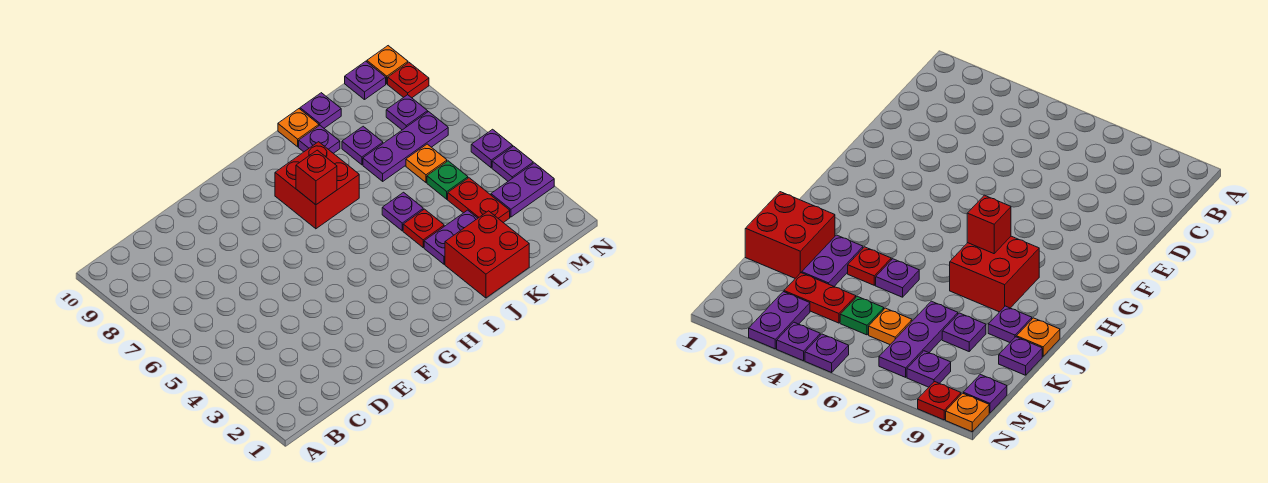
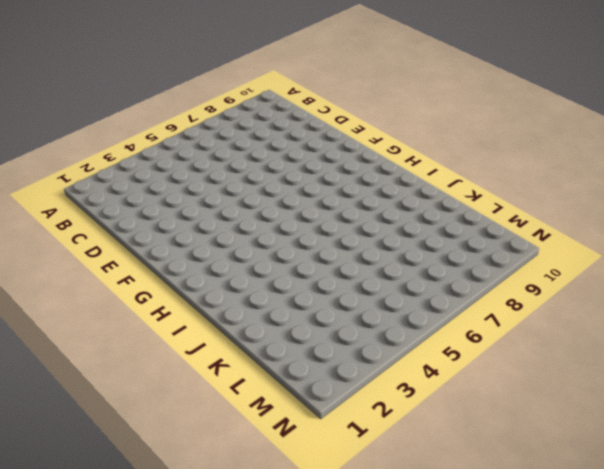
none -> red 2x2 brick [275,142,359,229]
none -> red 2x2 brick [445,211,529,298]
none -> purple 1x2 plate [424,210,478,264]

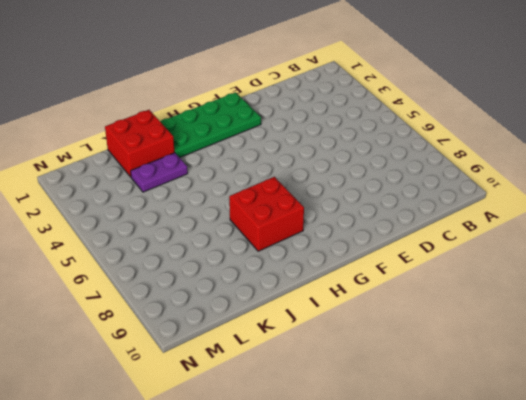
green 2x4 plate [160,92,261,158] -> none
none -> red 1x1 plate [403,209,444,247]
none -> purple 1x1 plate [382,192,423,231]
none -> purple 1x1 plate [299,125,340,153]

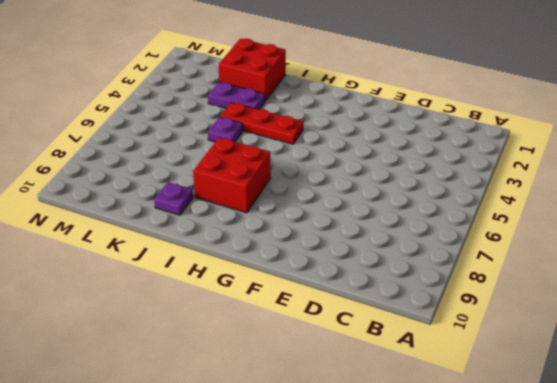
red 1x3 plate [220,102,304,144] -> red 1x1 plate [403,209,444,247]
none -> orange 1x1 plate [278,109,319,147]
none -> purple 1x3 plate [363,112,448,181]
none -> purple 1x1 plate [342,126,383,165]

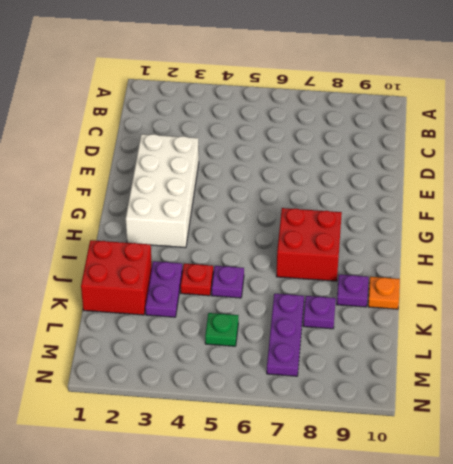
white 2x4 brick [126,134,199,248] -> none
none -> purple 1x1 plate [300,93,341,128]
none -> red 1x2 plate [448,178,510,223]
none -> orange 1x1 plate [406,144,447,182]

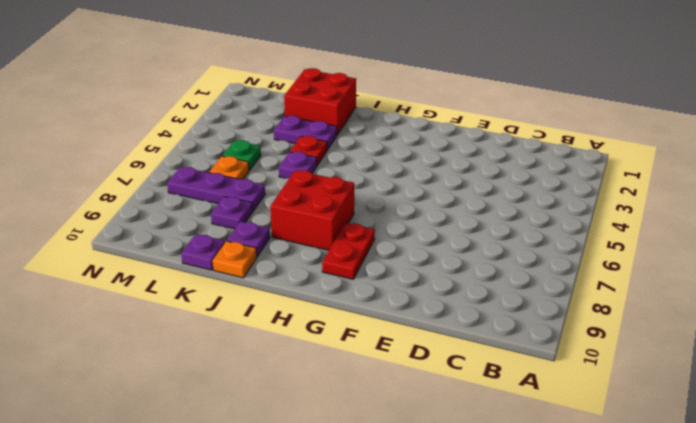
red 1x2 plate [322,223,375,279] -> red 1x2 plate moved to [448,178,510,223]
none -> purple 1x2 plate [491,163,554,217]
none -> purple 1x1 plate [386,95,428,130]
none -> purple 1x1 plate [345,61,386,100]

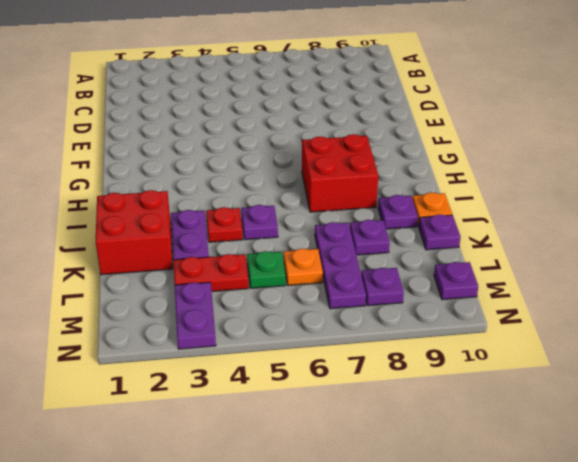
none -> purple 1x1 plate [492,146,533,181]
none -> purple 1x1 plate [471,129,513,168]
none -> red 1x1 plate [388,62,429,98]

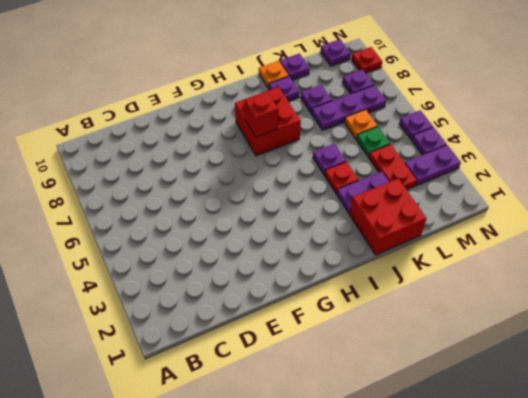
none -> orange 1x1 plate [367,46,408,84]

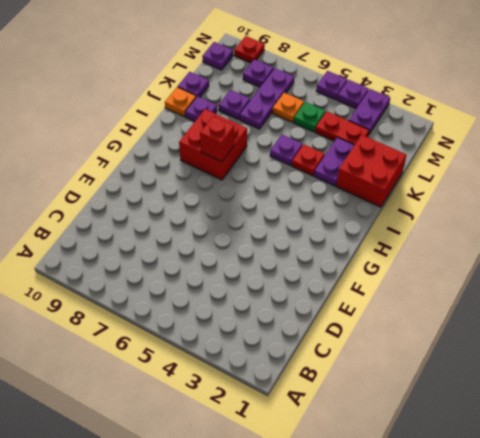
none -> orange 1x1 plate [367,46,408,84]

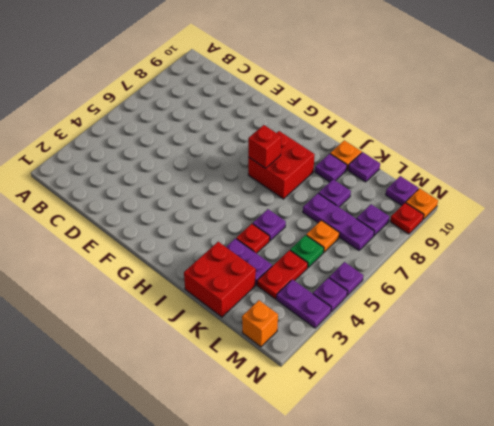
orange 1x1 brick [242,300,278,347] -> none

